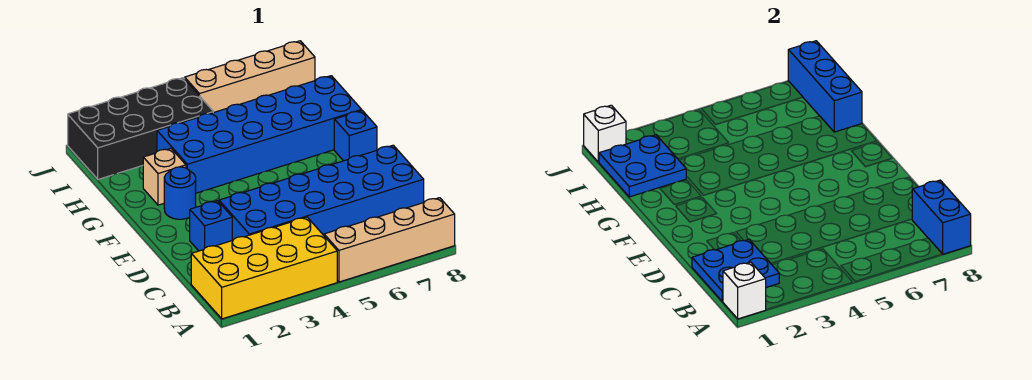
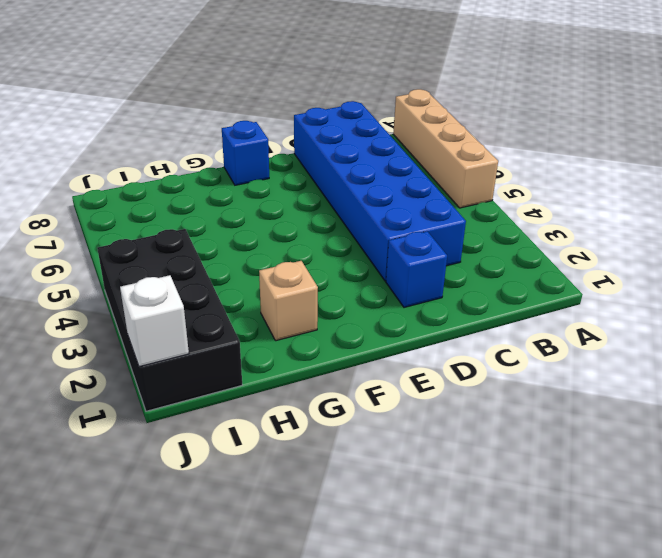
none -> yellow 2x4 brick [191,217,337,319]
none -> blue 1x1 round brick [164,167,196,219]
none -> blue 2x6 brick [157,76,362,193]

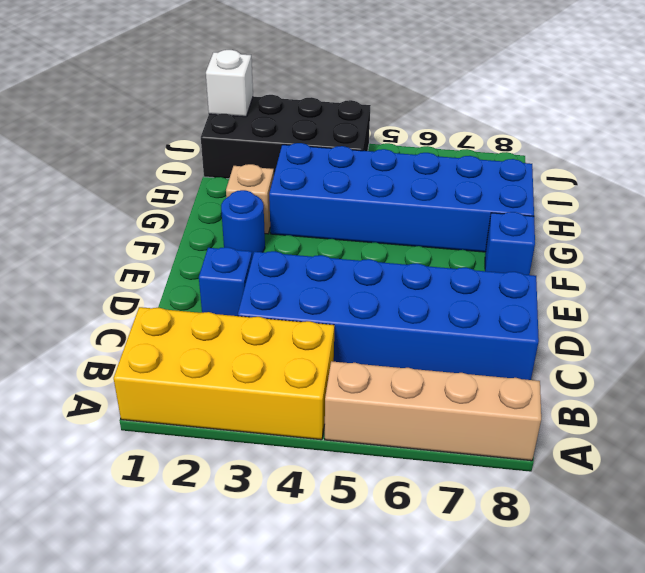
none -> tan 1x4 brick [185,41,315,113]
none -> white 1x1 brick [723,262,766,319]
none -> blue 1x2 brick [912,180,971,254]

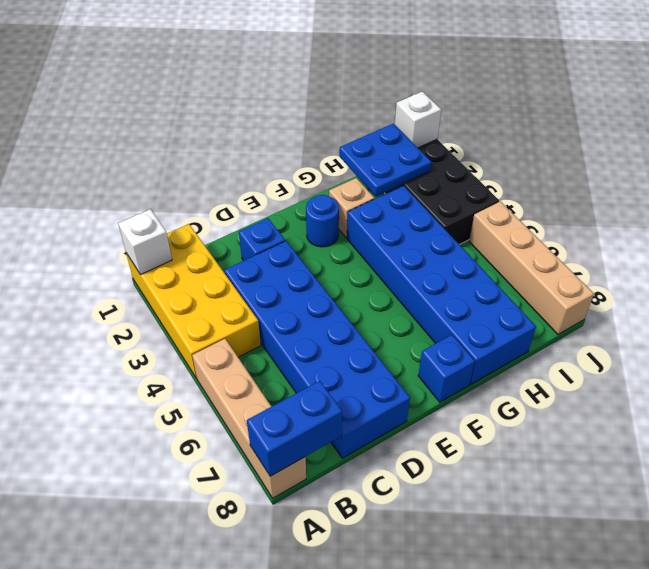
none -> blue 2x2 plate [692,239,779,302]
none -> blue 1x3 brick [788,41,862,132]

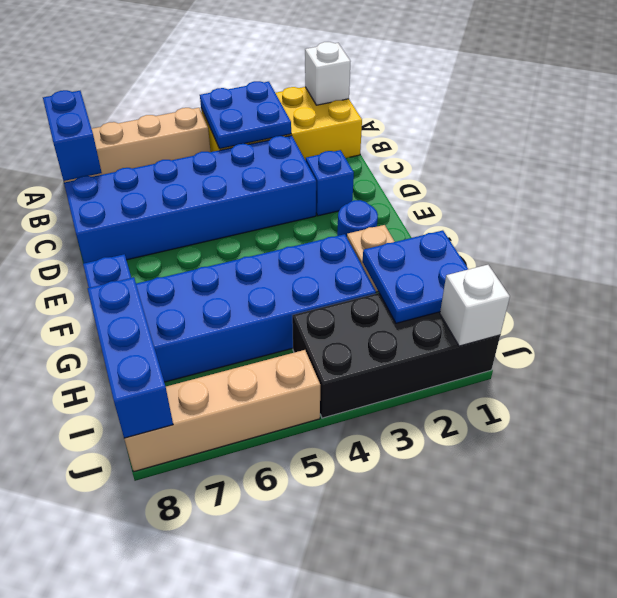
blue 2x2 plate [200,81,291,149] -> blue 2x2 plate moved to [692,239,779,302]

